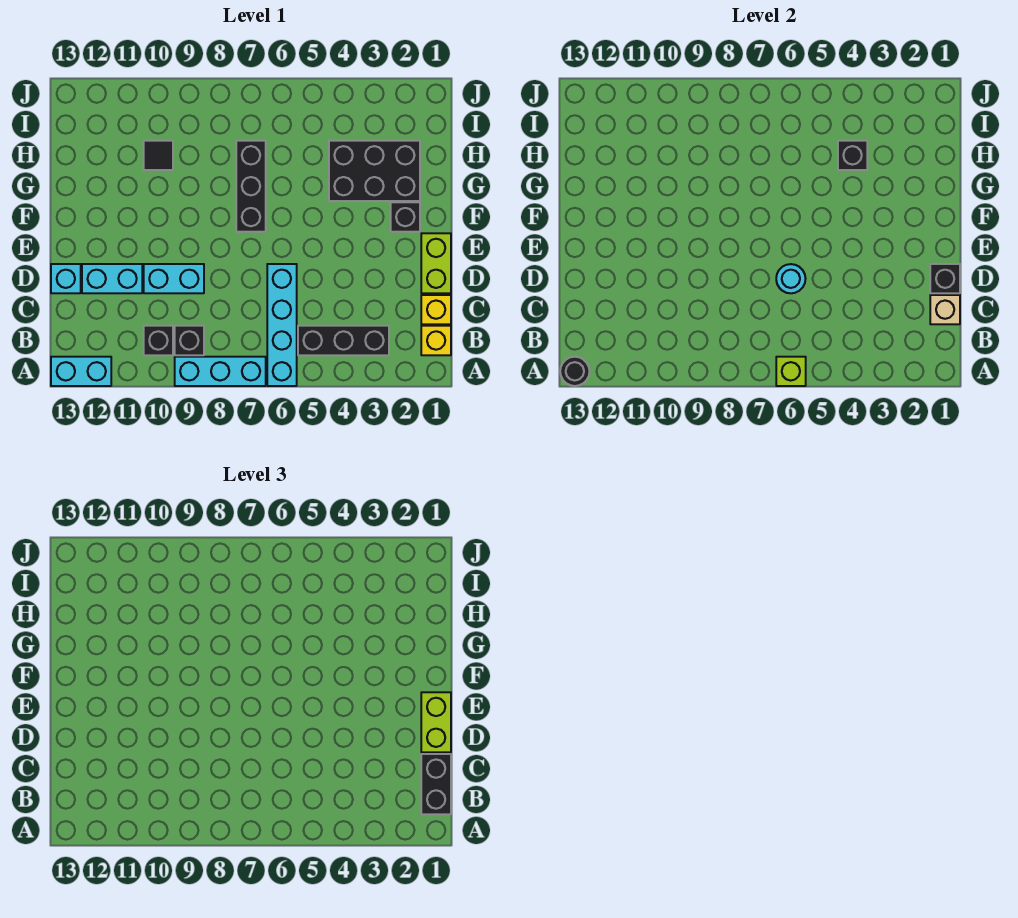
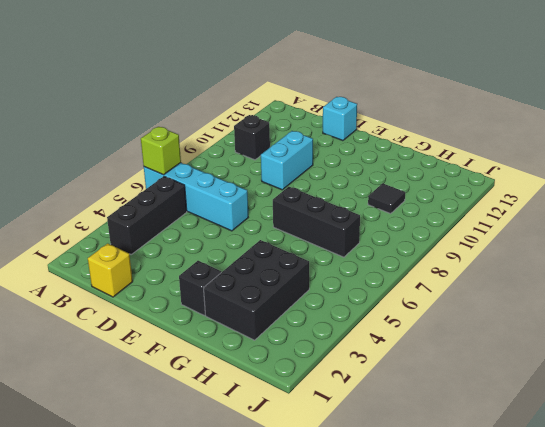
none -> cyan 1x3 brick [175,357,266,386]
none -> cyan 1x2 brick [51,357,111,386]
none -> yellow 1x1 brick [421,326,451,355]

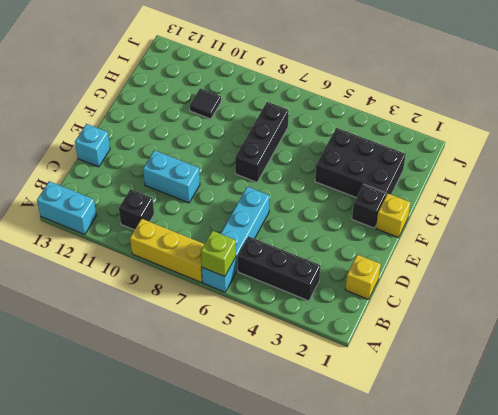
yellow 1x3 brick [130,219,204,282] -> cyan 1x3 brick [175,357,266,386]
yellow 1x1 brick [376,194,411,238] -> yellow 1x1 brick moved to [421,326,451,355]
none -> black 1x1 brick [175,326,204,355]
none -> lime 1x2 brick [421,233,451,293]
none -> cyan 1x2 brick [82,264,142,293]

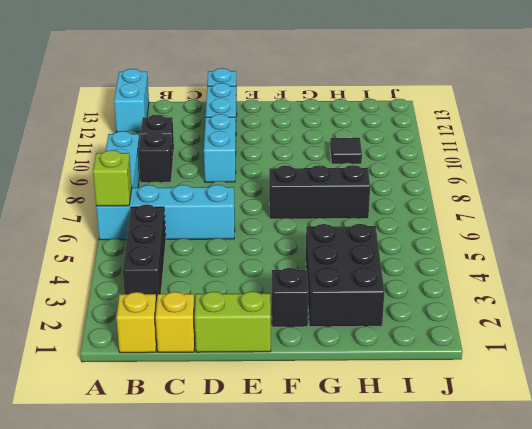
none -> black 1x1 round brick [560,357,590,386]
none -> tan 1x1 brick [930,295,960,324]
none -> black 1x1 brick [930,264,960,293]

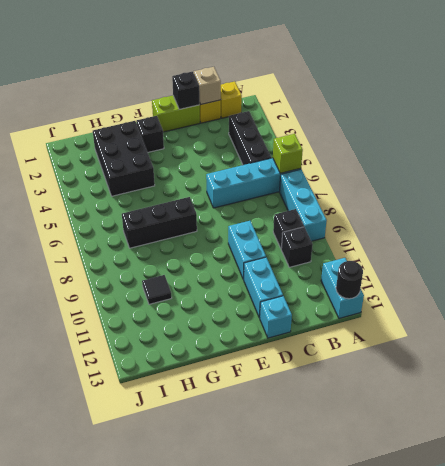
none -> cyan 1x1 round brick [776,264,806,293]
none -> black 1x1 brick [838,141,867,170]
none -> black 1x2 brick [421,754,451,814]

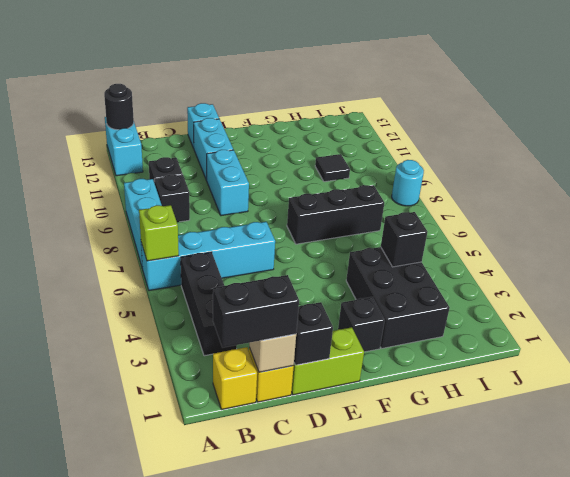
cyan 1x1 round brick [392,160,424,206] -> cyan 1x1 round brick moved to [776,264,806,293]
none -> lime 1x2 brick [421,692,451,752]

